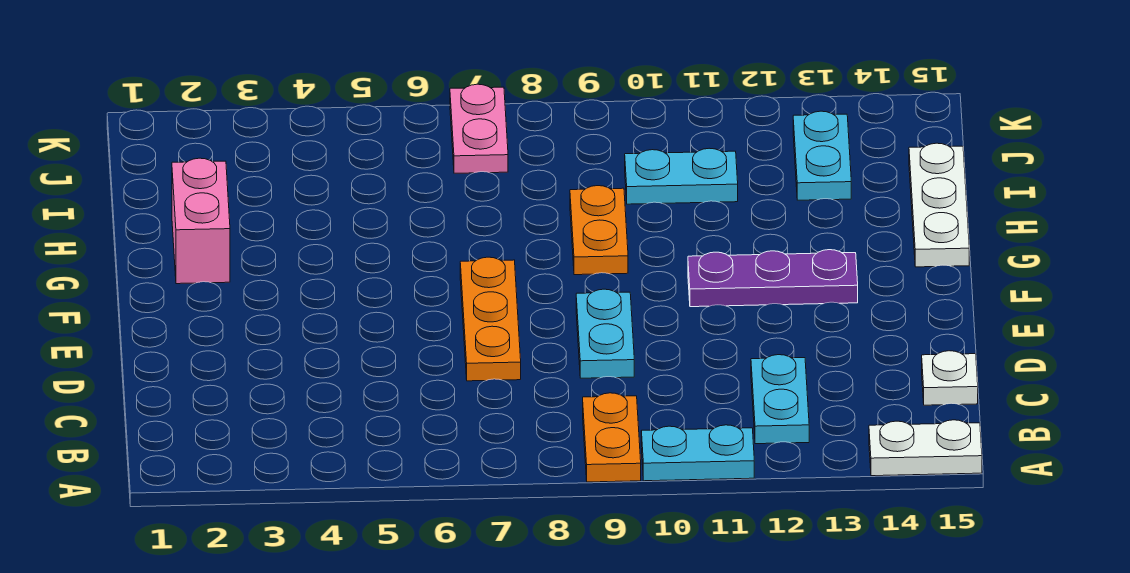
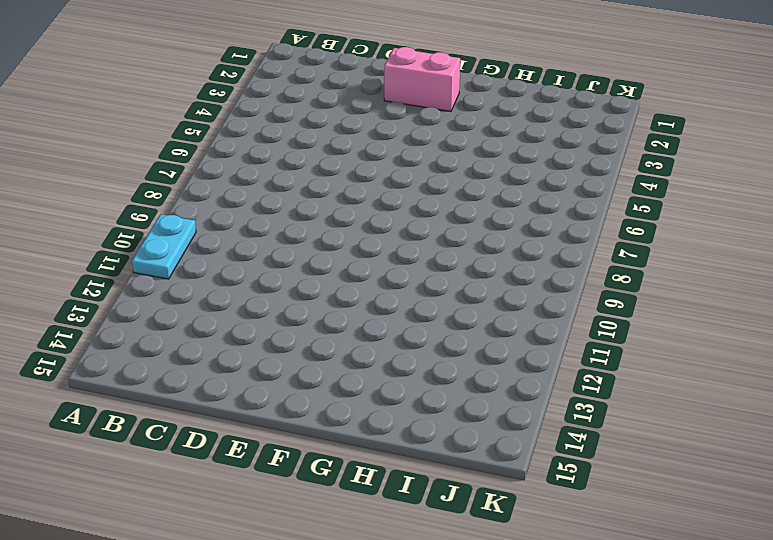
pink 1x2 brick [384,47,460,111] -> pink 1x2 brick moved to [172,158,230,284]
none -> orange 1x2 plate [583,393,641,482]
none -> white 1x2 plate [869,420,982,476]
none -> cyan 1x2 plate [751,355,809,444]

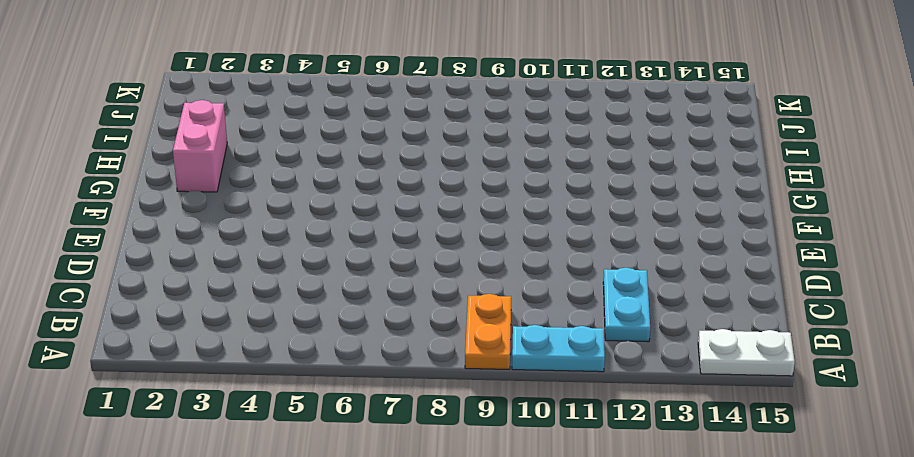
none -> white 1x1 plate [922,351,978,405]
none -> orange 1x3 plate [460,257,521,381]
none -> cyan 1x2 plate [576,289,634,378]

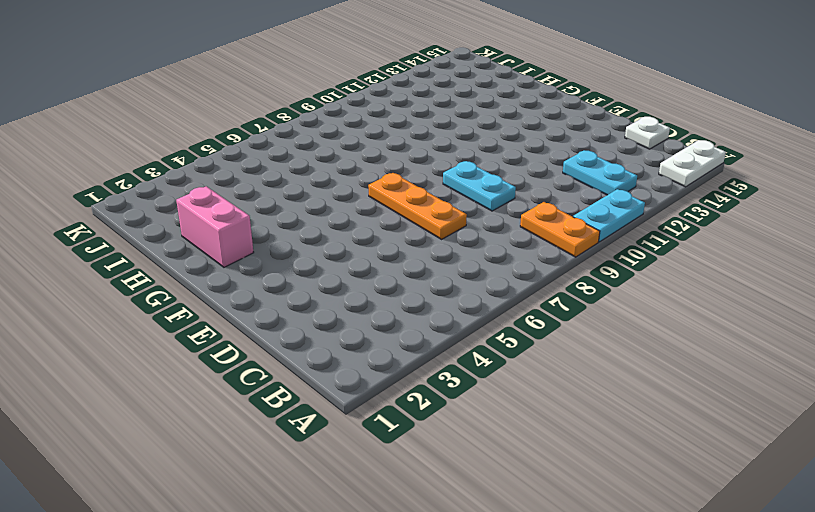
none -> purple 1x3 plate [688,250,858,307]
none -> orange 1x2 plate [570,186,628,275]
none -> white 1x3 plate [909,143,969,267]

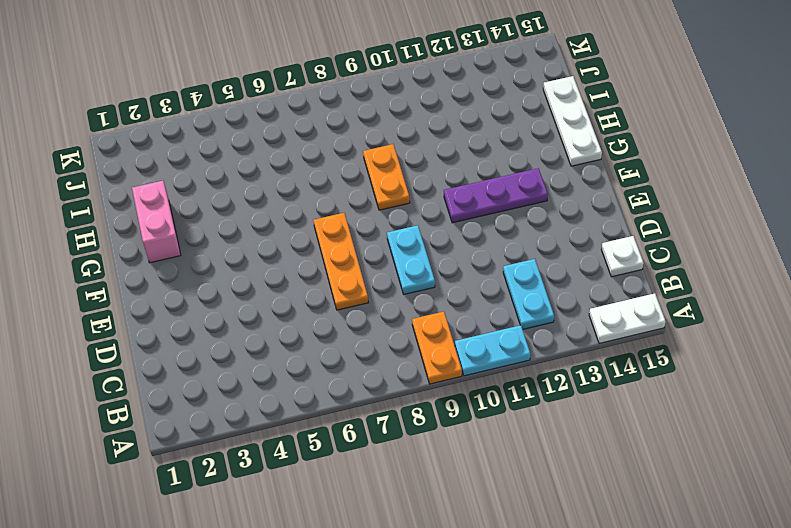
none -> cyan 1x2 plate [625,148,738,204]
none -> cyan 1x2 plate [793,111,851,200]
none -> pink 1x2 plate [450,84,508,173]

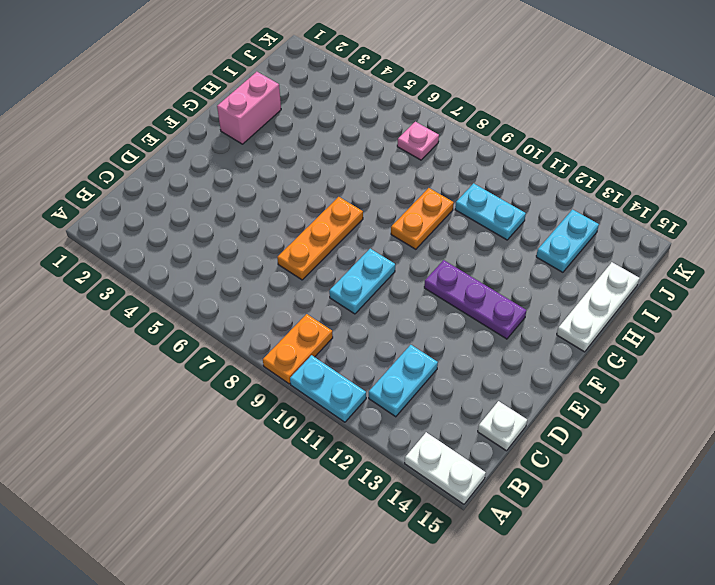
pink 1x1 plate [397,122,439,160] -> pink 1x2 plate [450,84,508,173]

